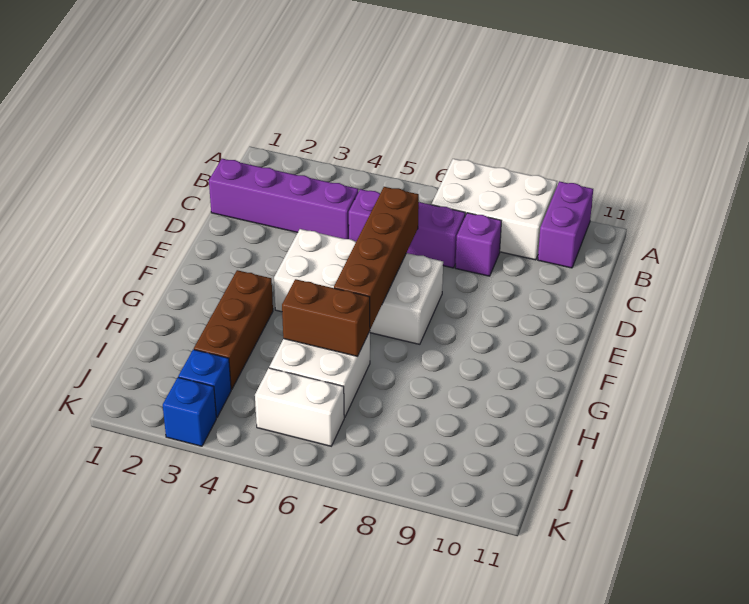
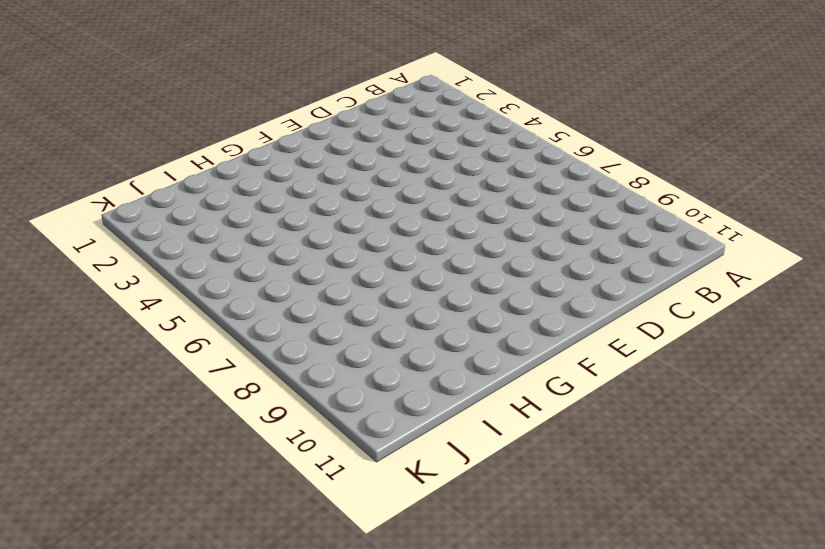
none -> white 2x3 brick [432,159,557,260]
none -> purple 1x2 brick [538,181,593,268]
none -> purple 1x4 brick [209,159,358,239]

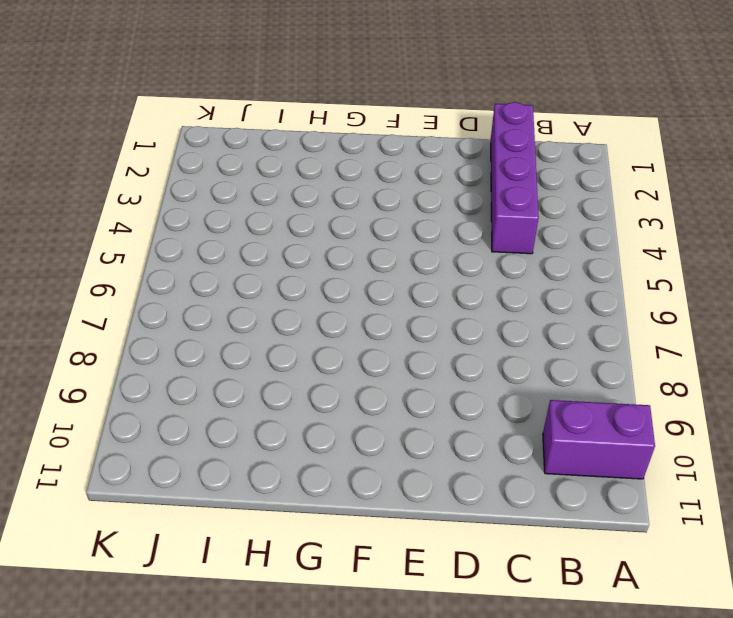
none -> white 2x3 brick [432,159,557,260]
none -> purple 1x3 brick [349,189,465,268]
none -> purple 1x1 brick [455,213,501,276]

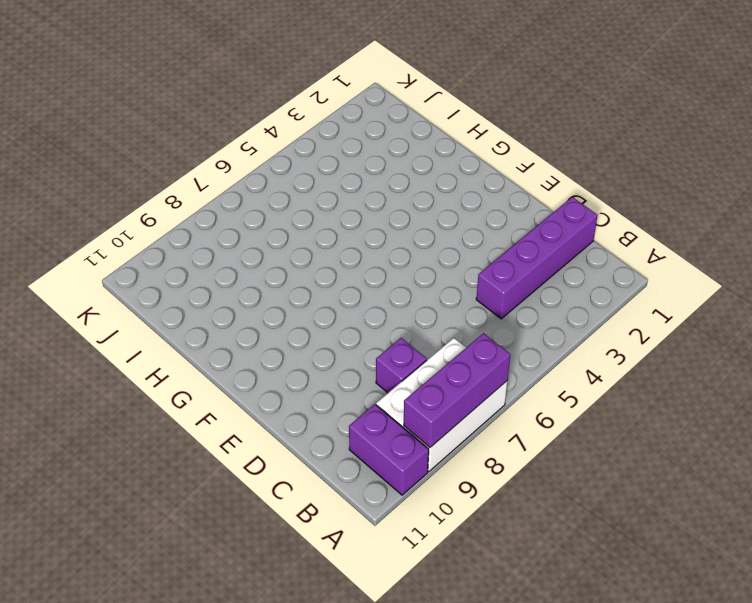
purple 1x3 brick [404,333,510,447] -> purple 1x3 brick moved to [349,189,465,268]
none -> white 2x4 brick [274,229,443,344]
none -> brown 1x3 brick [194,270,273,390]
none -> white 2x2 brick [269,331,370,418]

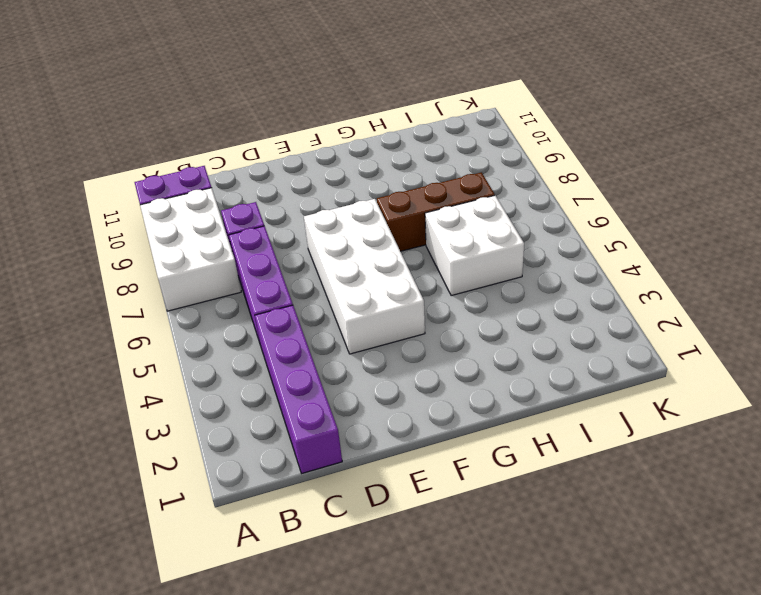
brown 1x3 brick [377,172,495,251] -> brown 1x3 brick moved to [194,270,273,390]
none -> blue 1x1 brick [178,350,231,418]
none -> white 1x2 brick [255,368,344,446]
none -> blue 1x1 brick [163,377,216,446]

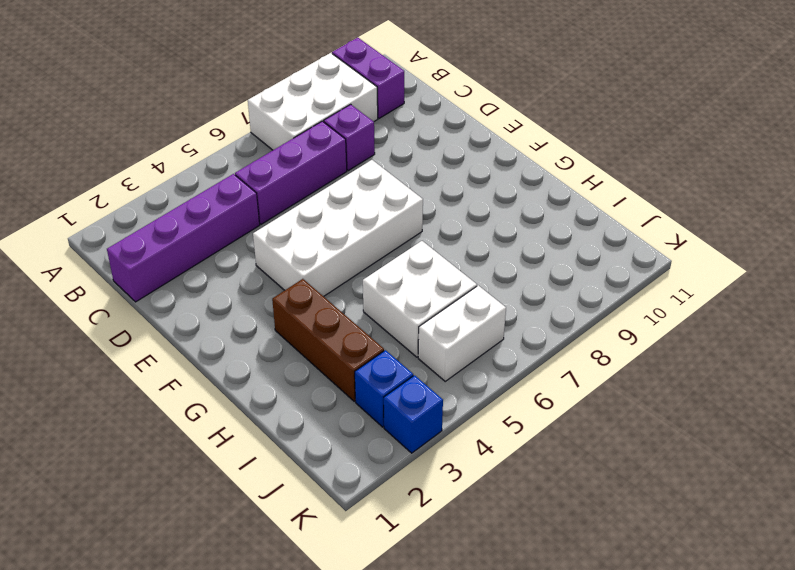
none -> brown 1x4 brick [334,187,419,329]
none -> brown 1x2 brick [282,279,370,356]

